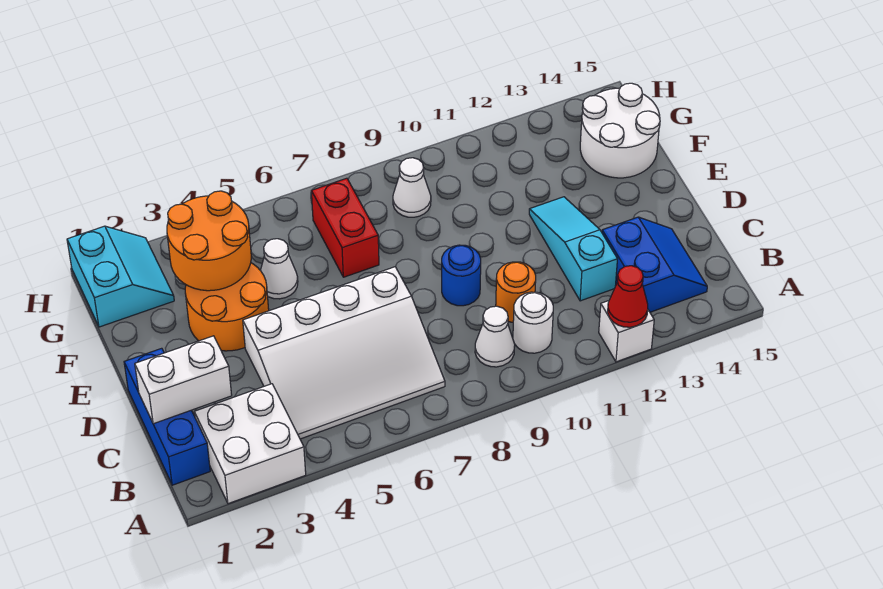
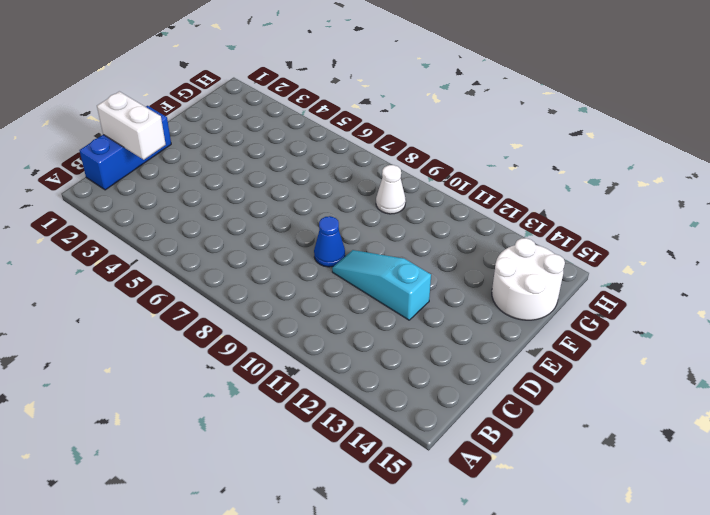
blue 1x1 cone [314,216,345,267] -> blue 1x1 round brick [442,245,481,306]
cyan 1x3 slope [332,250,431,320] -> cyan 1x3 slope turned to [529,197,617,301]
none -> white 2x2 brick [194,384,306,504]
none -> white 1x1 brick [599,301,654,362]
none -> white 3x4 slope [243,267,445,439]

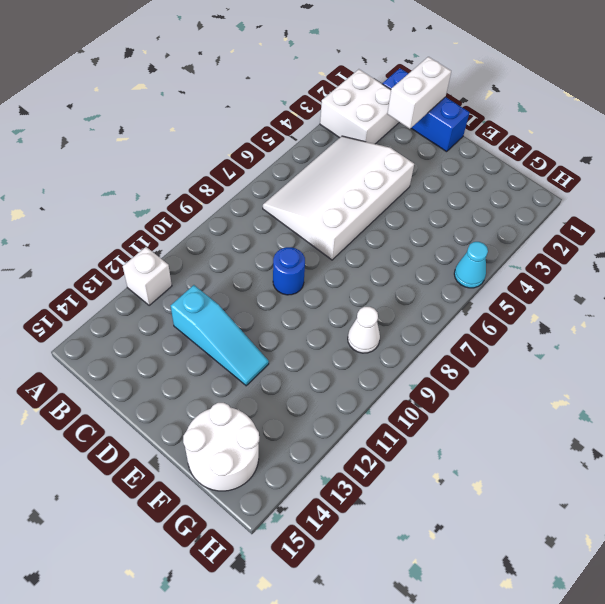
cyan 1x1 cone [454,242,488,288] -> none
none -> white 1x1 cone [475,306,515,367]
none -> white 1x1 round brick [513,292,553,353]
none -> blue 2x2 slope [602,217,707,312]

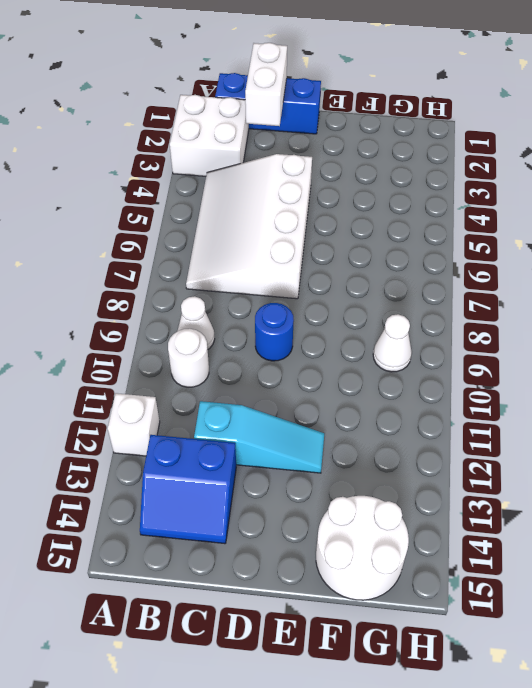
none -> orange 1x1 round brick [496,262,536,322]
none -> orange 2x2 round brick [185,263,269,351]
none -> white 1x1 cone [260,239,298,299]

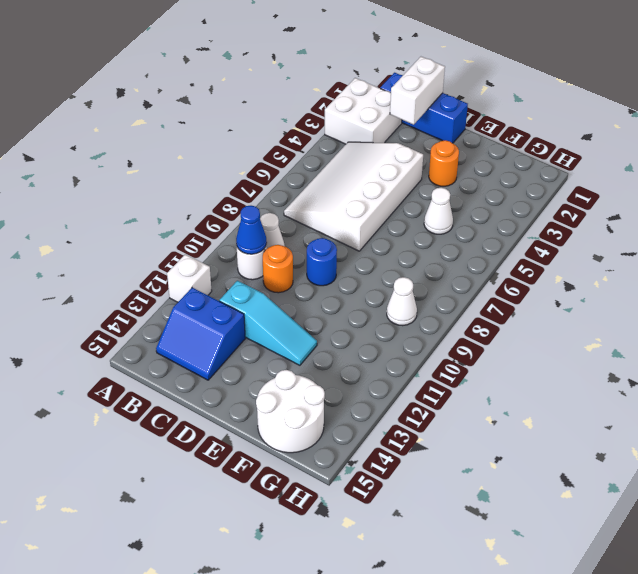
blue 1x1 cone [236,206,267,254] -> none
orange 1x1 round brick [429,140,459,186] -> orange 2x2 round brick [185,263,269,351]
none -> red 1x2 brick [311,178,379,277]
none -> cyan 2x2 slope [67,226,174,327]
none -> red 1x1 cone [608,266,648,327]

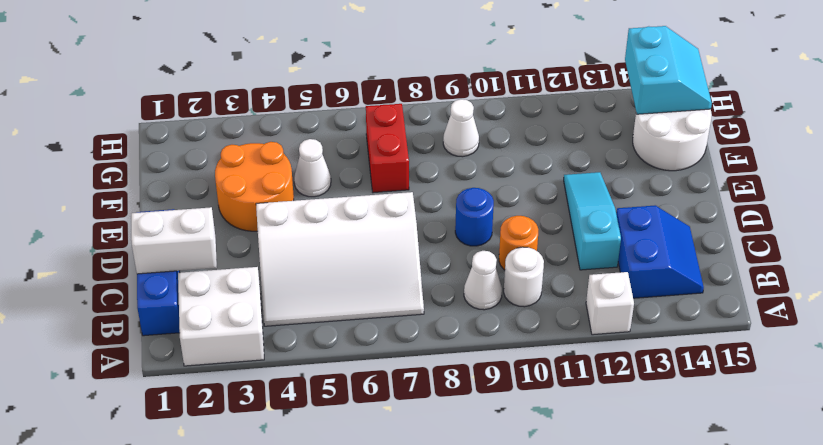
cyan 2x2 slope [625,26,712,114] -> cyan 2x2 slope moved to [67,226,174,327]
none -> red 1x1 cone [608,266,648,327]
none -> orange 2x2 round brick [167,191,251,291]

